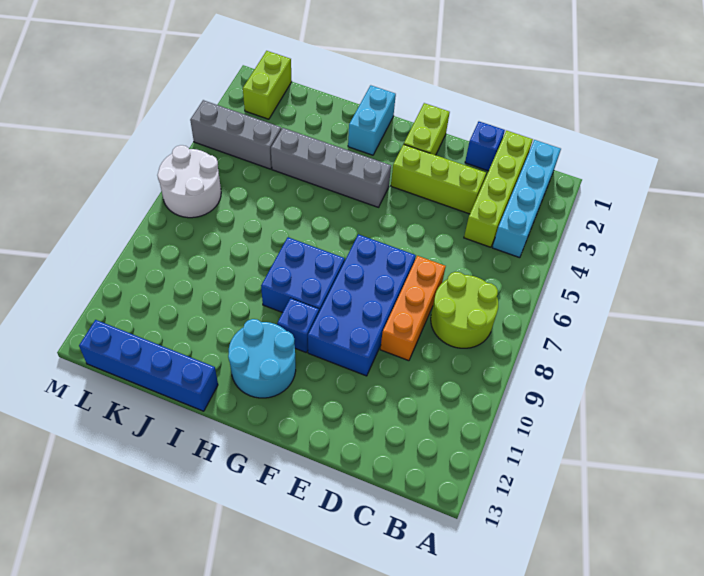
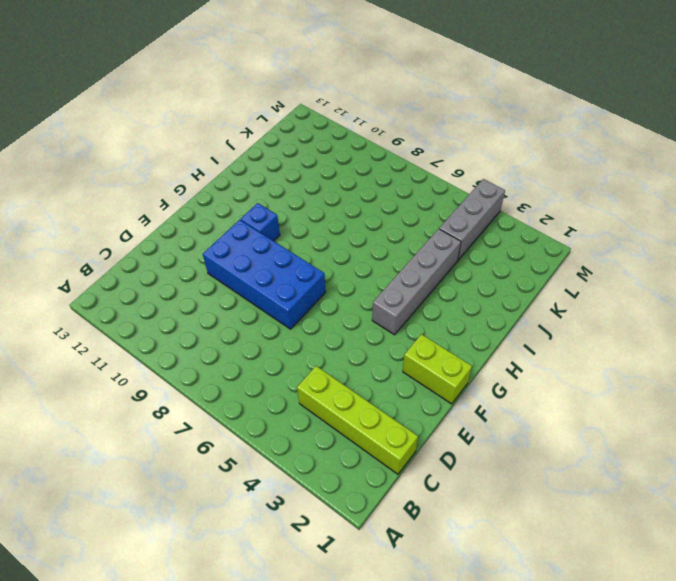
none -> cyan 1x4 brick [493,140,561,258]
none -> lime 2x2 round brick [431,272,498,348]
none -> blue 1x1 brick [465,122,505,171]

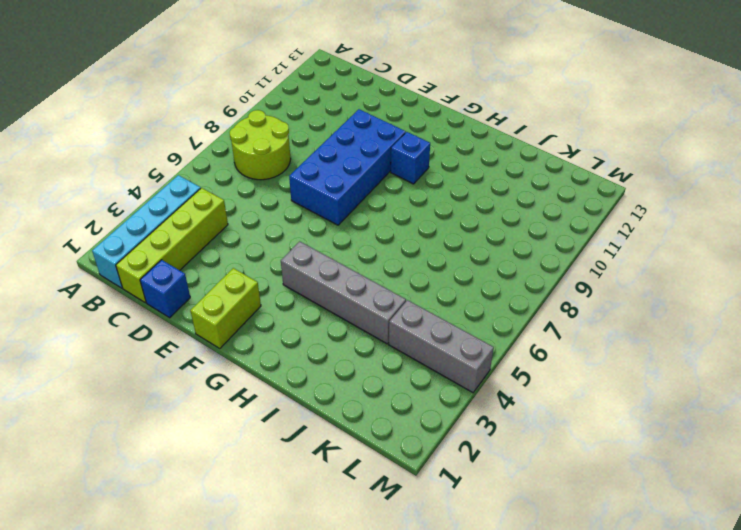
none -> lime 1x3 brick [391,144,486,214]
none -> orange 1x3 brick [380,256,446,361]
none -> blue 2x2 brick [261,237,345,313]

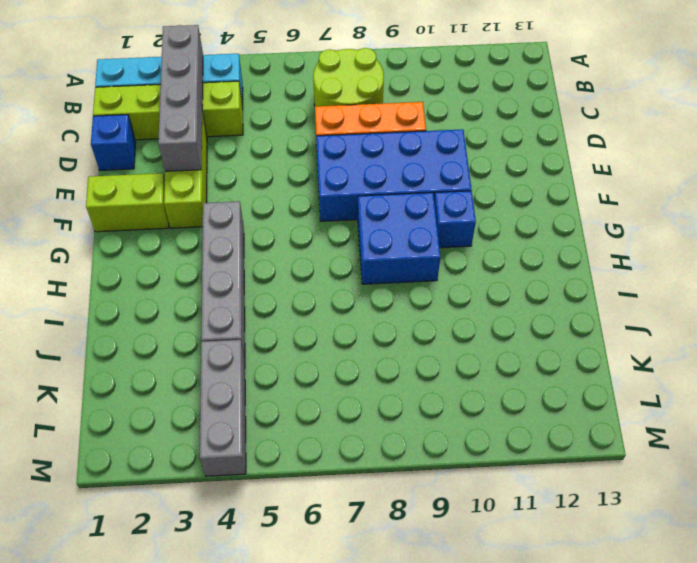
grey 1x4 brick [158,25,203,171] -> none
none -> cyan 2x2 round brick [228,319,296,398]
none -> cyan 1x2 brick [348,85,396,155]
none -> blue 1x4 brick [79,320,218,411]

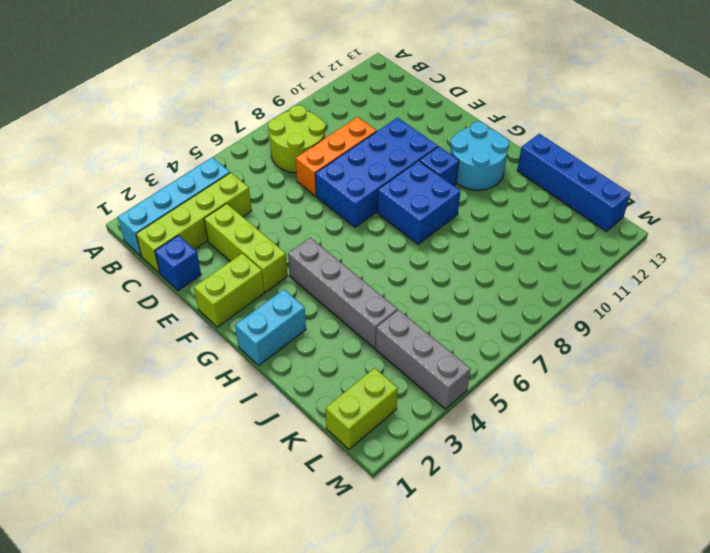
none -> white 2x2 round brick [157,145,221,218]

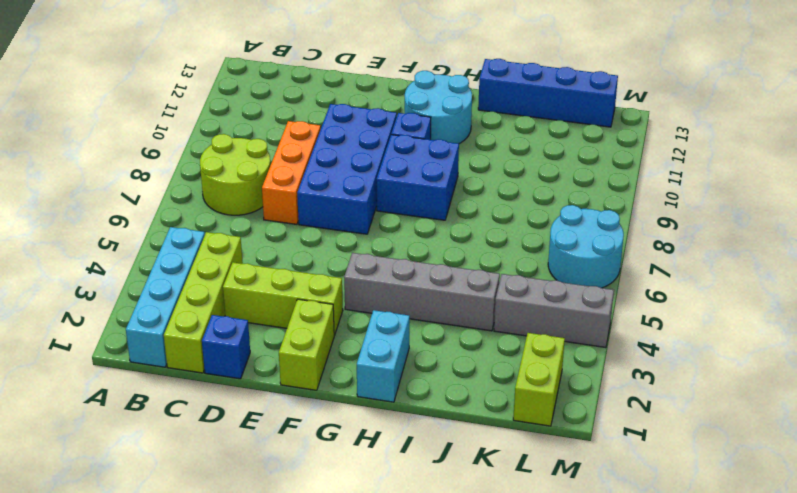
cyan 2x2 round brick [548,205,624,288] -> white 2x2 round brick [157,145,221,218]

